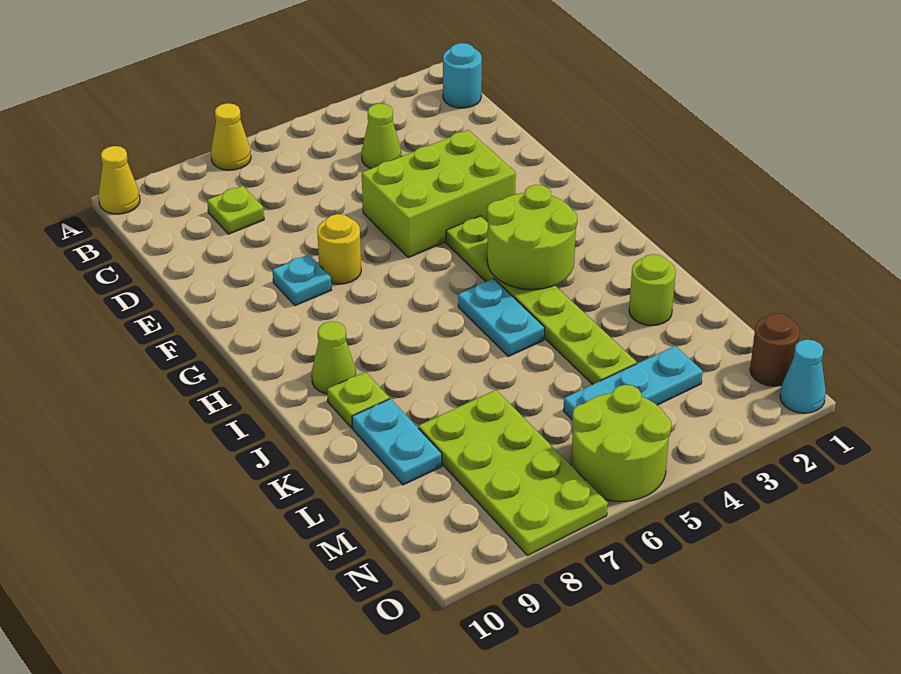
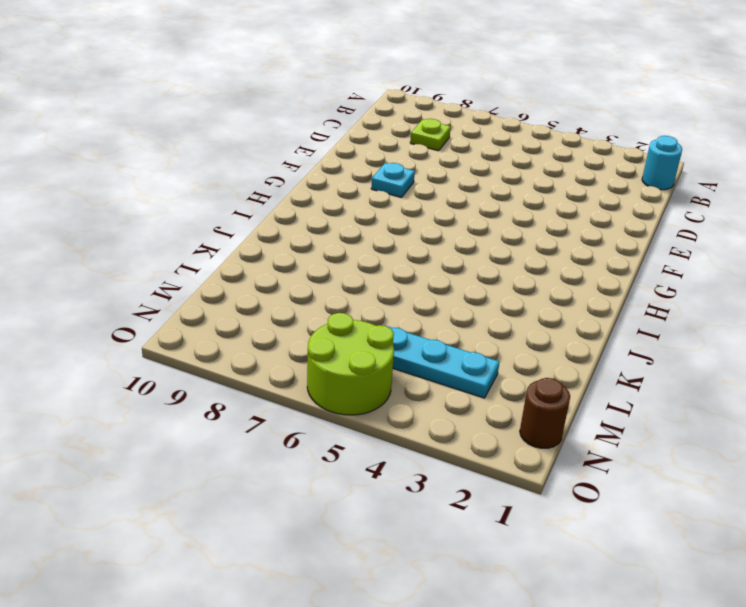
none -> yellow 1x1 cone [211,103,251,170]
none -> yellow 1x1 cone [99,146,140,214]
none -> lime 1x1 cone [362,103,401,169]

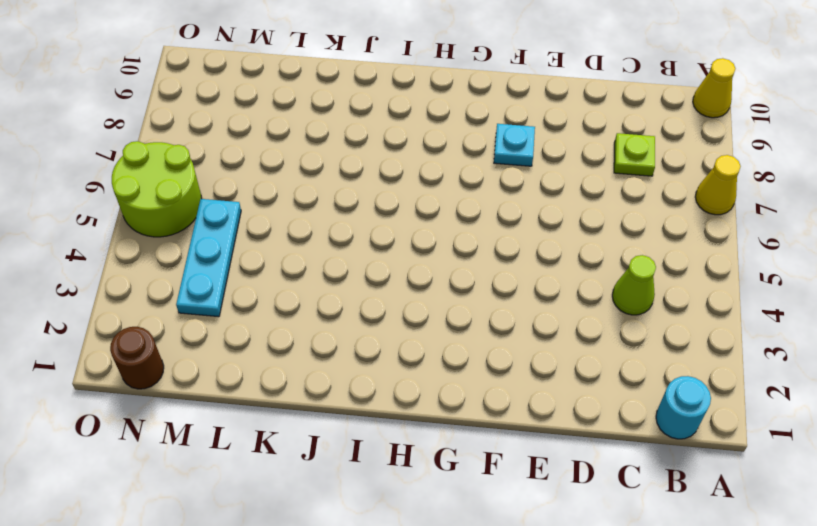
none -> lime 2x3 brick [362,130,516,258]
none -> yellow 1x1 round brick [317,214,361,284]
none -> lime 1x6 plate [446,216,637,385]

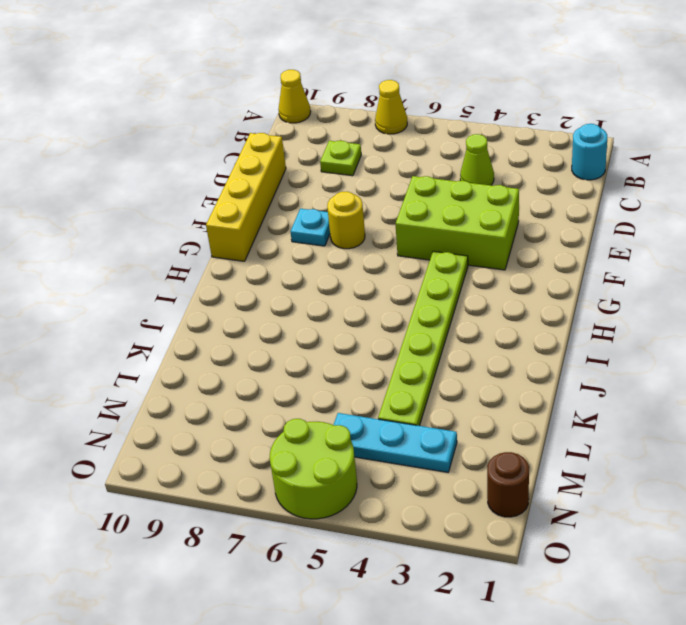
yellow 1x4 brick [206,133,286,261] -> none
none -> cyan 1x2 plate [458,279,545,356]
none -> lime 1x1 cone [312,321,356,394]
none -> lime 1x1 plate [327,372,389,428]

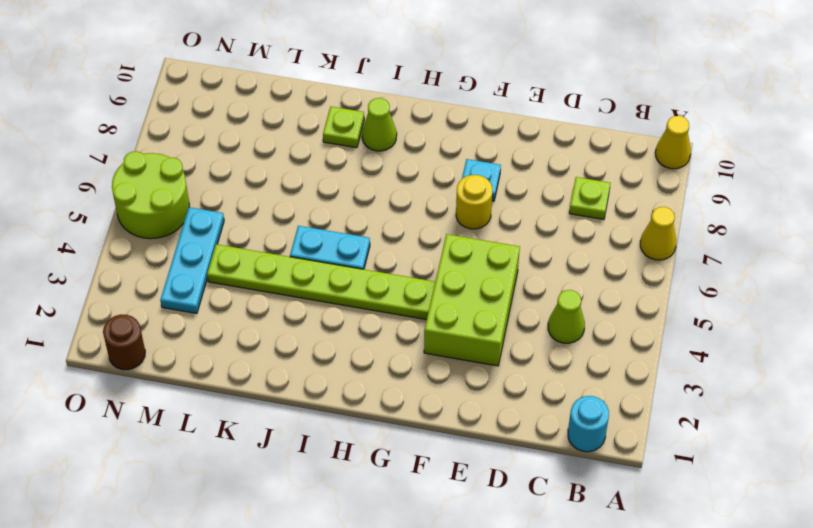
none -> lime 1x1 round brick [629,254,676,326]
none -> cyan 1x2 plate [352,399,442,485]
none -> lime 2x4 plate [418,390,608,556]

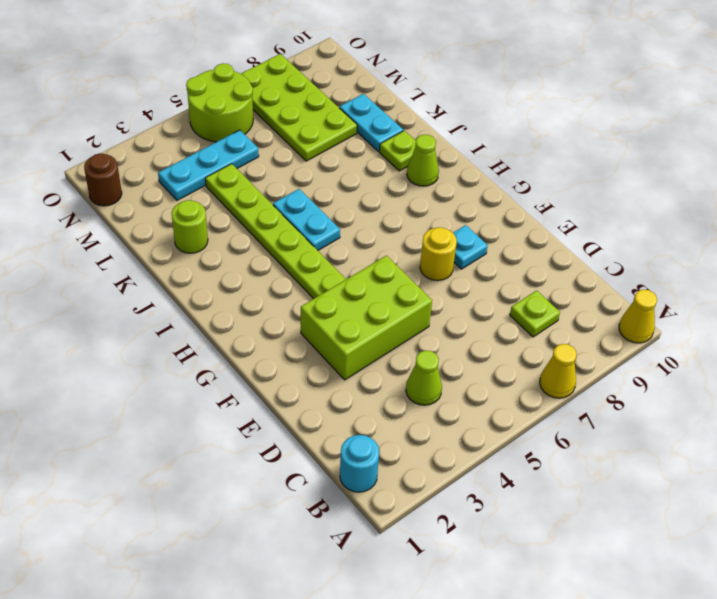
none -> cyan 1x1 cone [780,340,826,413]
none -> lime 2x2 round brick [487,185,577,290]

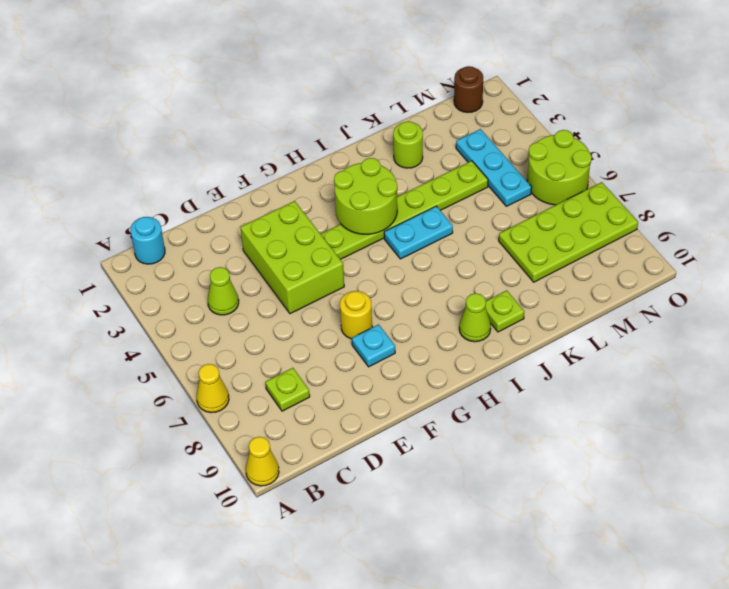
none -> cyan 1x2 plate [352,399,442,485]
none -> cyan 1x1 cone [780,340,826,413]

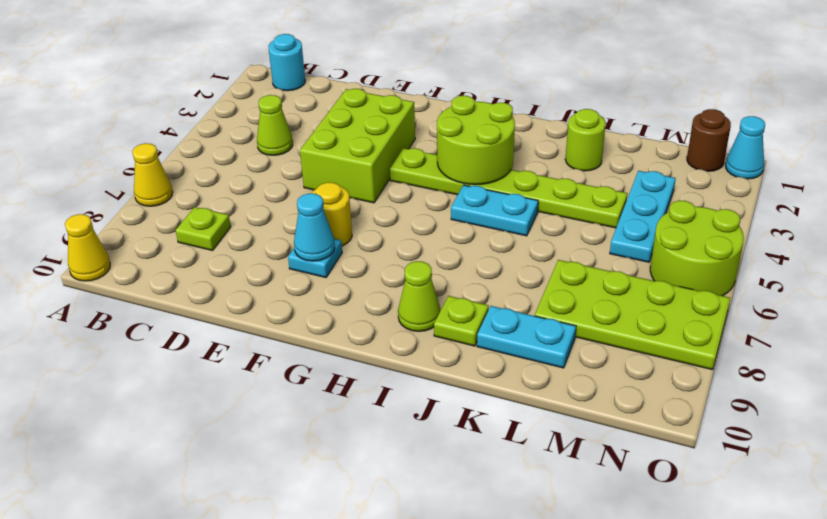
cyan 1x1 cone [294,193,335,261] -> none

